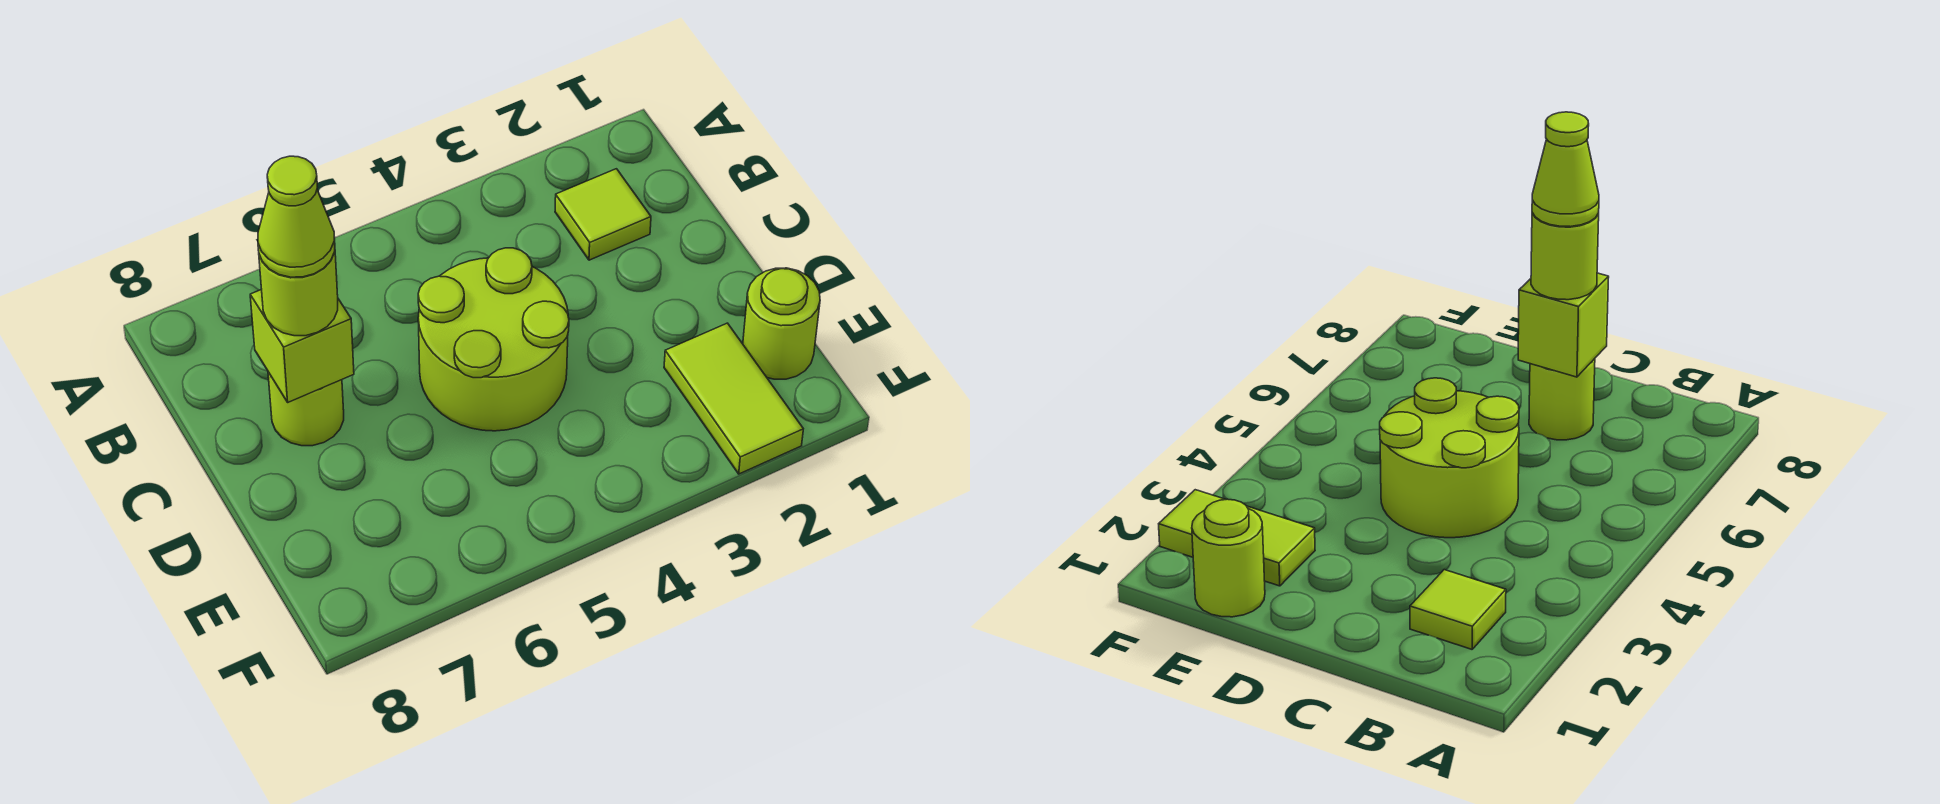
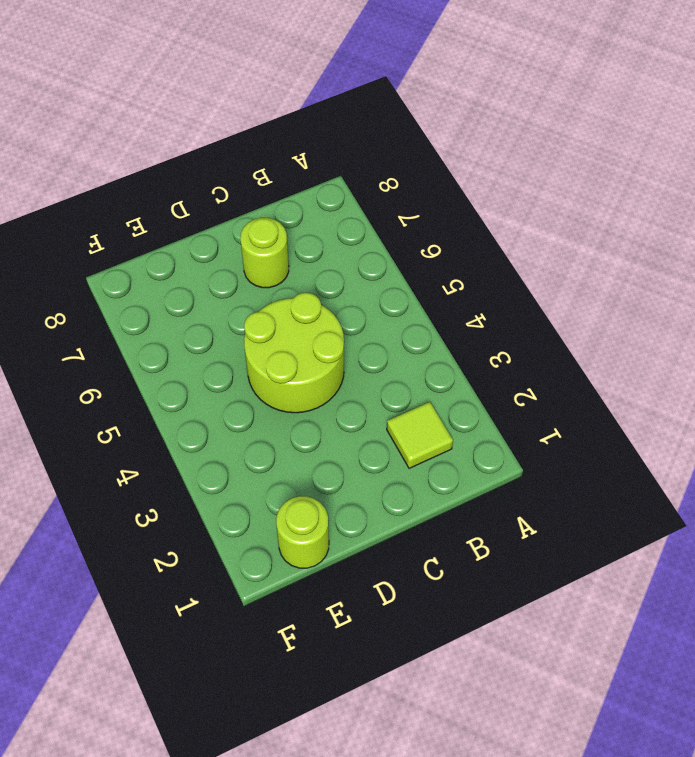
none -> lime 1x2 tile [664,323,803,474]
none -> lime 1x1 brick [250,289,354,402]

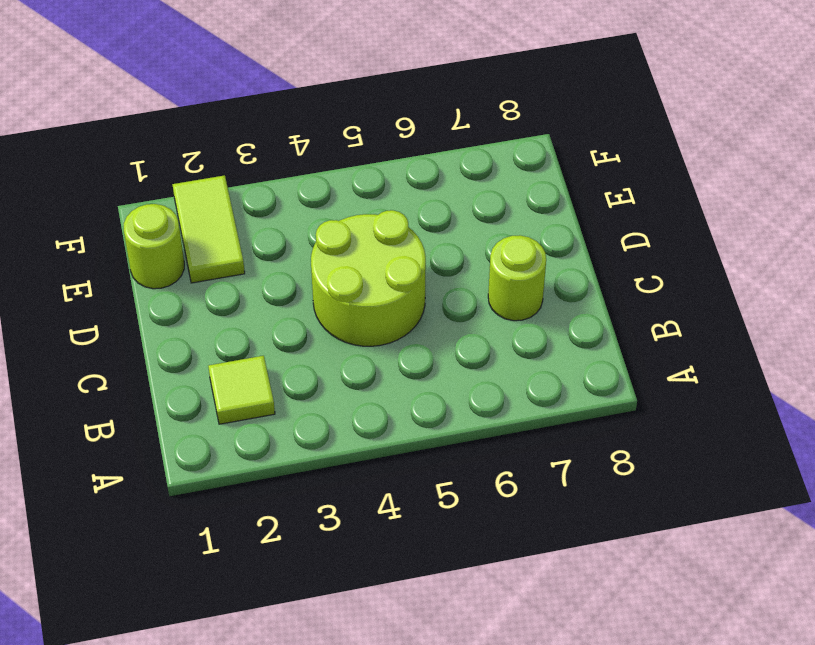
none -> lime 1x1 brick [250,289,354,402]
none -> lime 1x1 round brick [259,252,338,336]

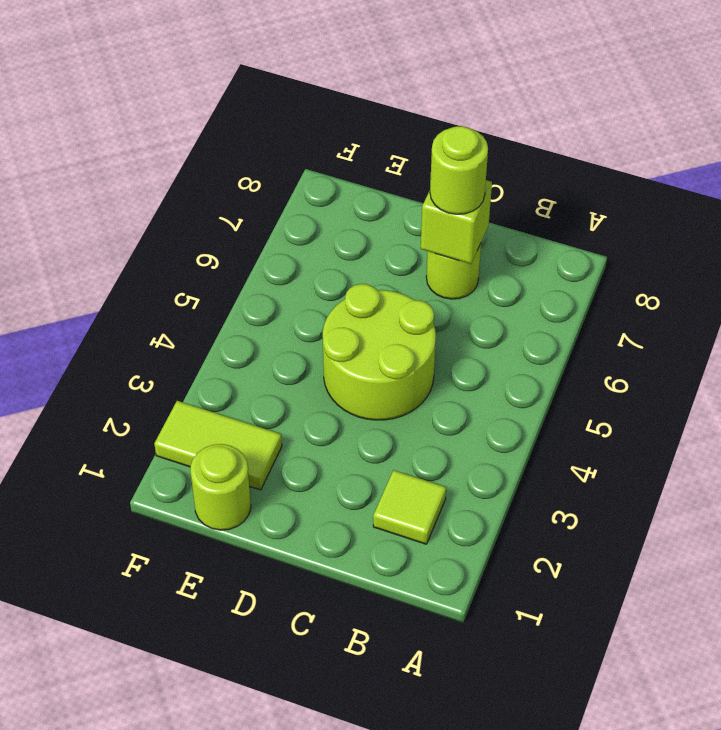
none -> lime 1x1 cone [258,156,335,277]

